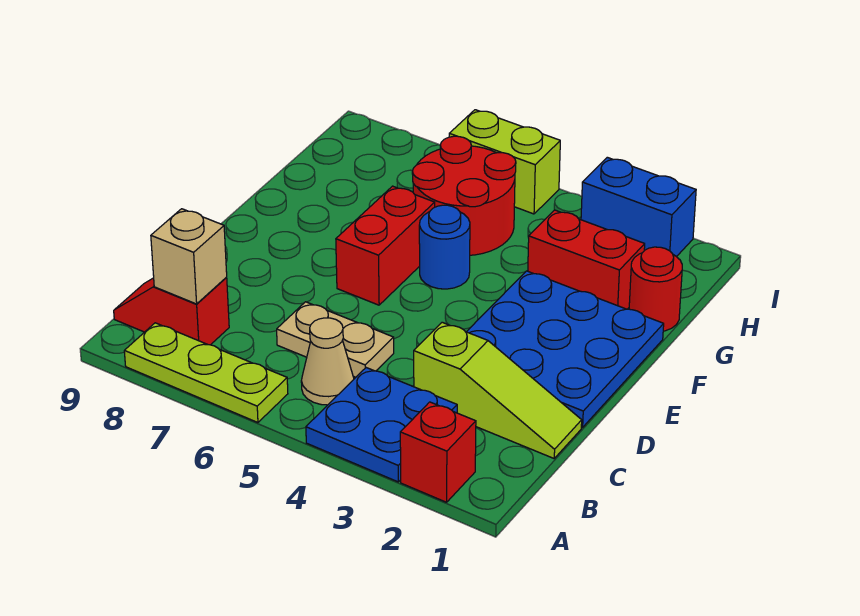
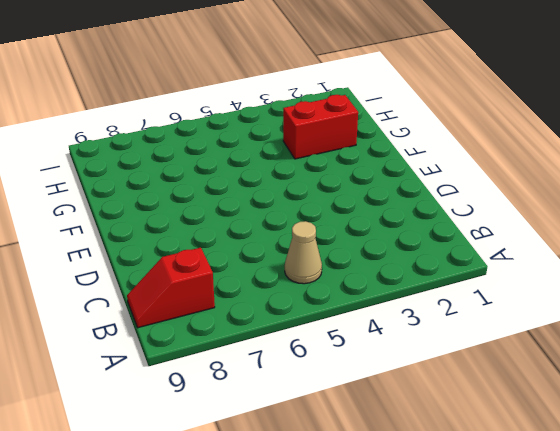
none -> red 1x1 brick [400,402,476,502]
none -> blue 2x2 plate [306,368,457,482]
none -> lime 1x3 plate [124,323,288,423]

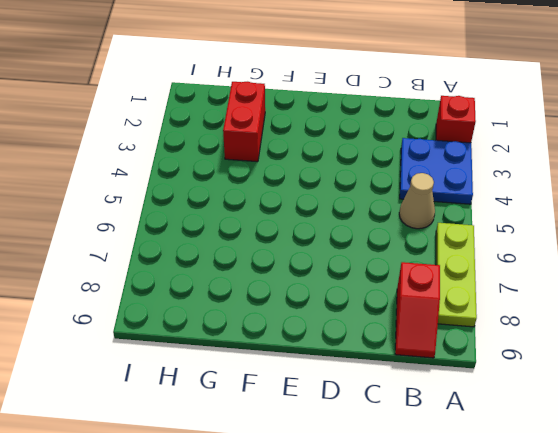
none -> lime 1x3 slope [414,322,582,458]
none -> tan 1x2 plate [277,302,394,377]
none -> blue 3x3 plate [467,271,664,427]

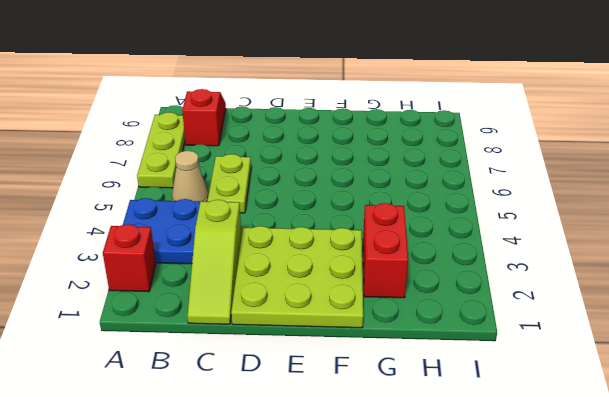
lime 1x2 plate [208,154,251,213] -> tan 1x2 plate [277,302,394,377]
lime 3x3 plate [231,226,363,328] -> blue 3x3 plate [467,271,664,427]
none -> red 1x2 brick [336,186,435,305]
none -> blue 1x1 round brick [419,205,470,289]
none -> red 1x1 round brick [629,247,682,331]

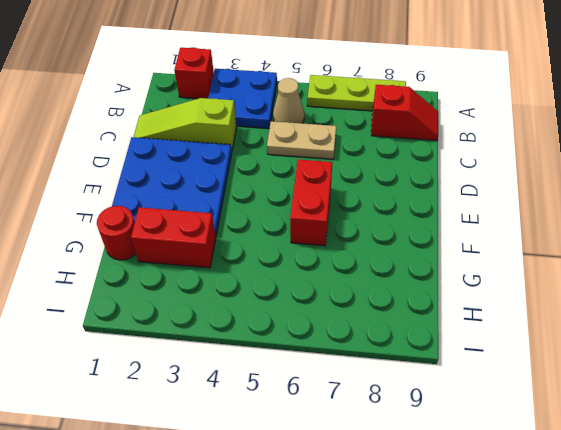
none -> blue 1x1 round brick [419,205,470,289]
none -> red 2x2 round brick [412,136,516,255]
none -> blue 1x2 brick [581,157,696,257]

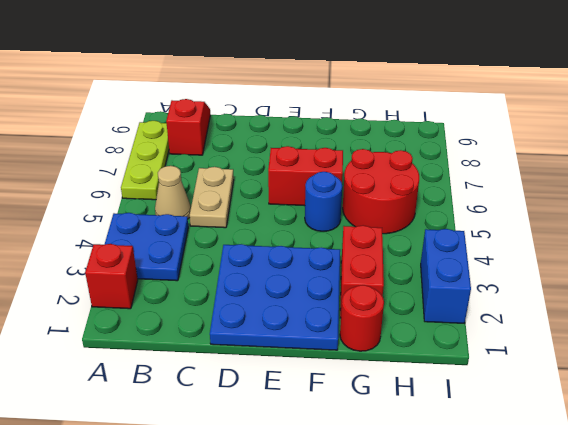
none -> lime 1x3 slope [414,322,582,458]
none -> lime 1x2 brick [449,110,560,214]
none -> tan 1x1 brick [151,209,227,304]

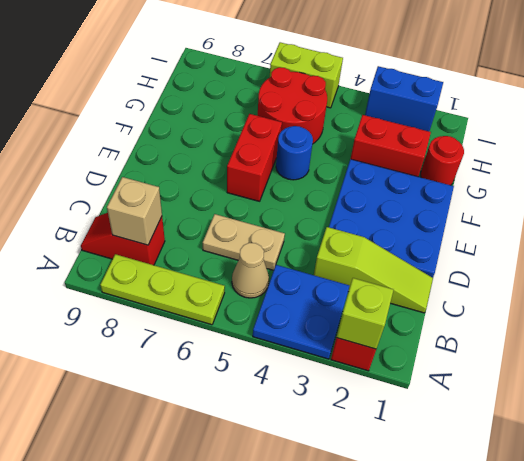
lime 1x1 brick [337,278,393,349] -> none

